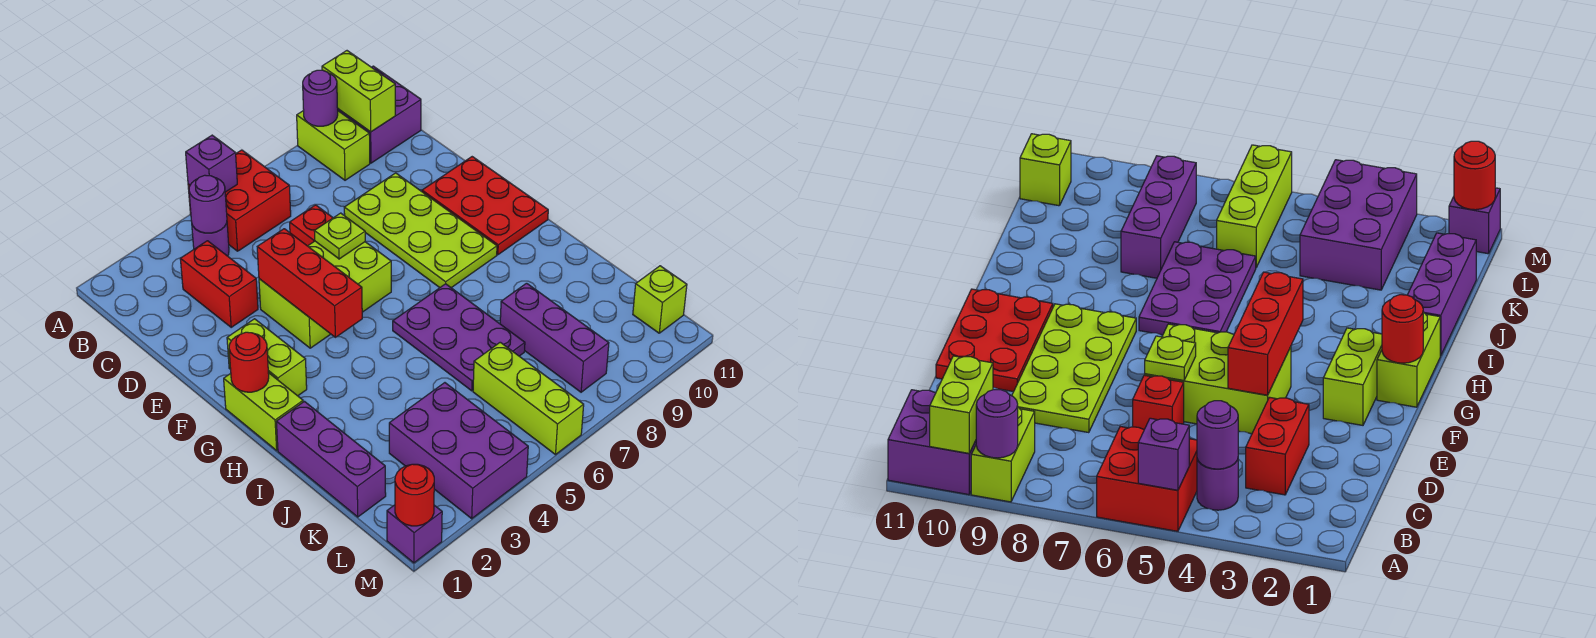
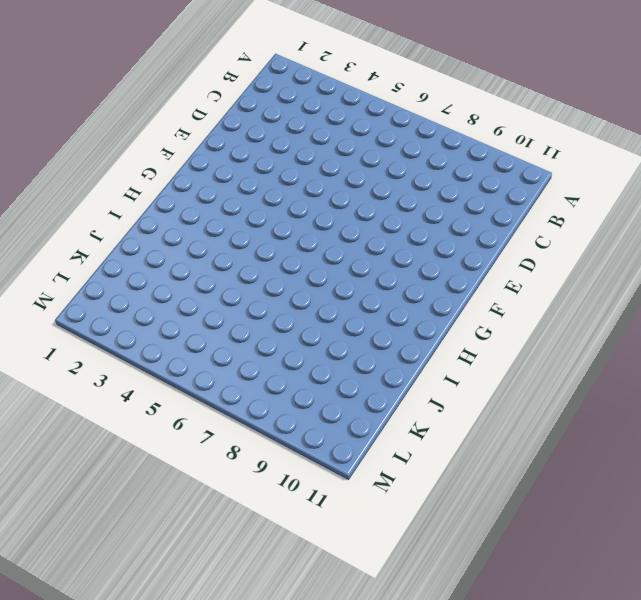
none -> red 2x2 brick [188,150,291,251]
none -> lime 1x2 brick [297,111,370,180]
none -> purple 2x2 brick [338,66,421,163]

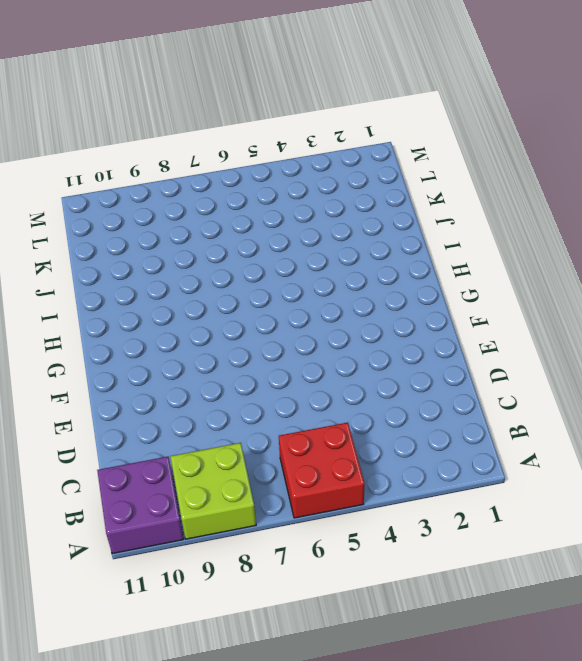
lime 2x2 brick [170,443,256,539] -> lime 1x2 brick [297,111,370,180]
none -> purple 1x1 round brick [192,223,229,256]
none -> red 1x2 brick [180,241,258,327]
none -> red 1x1 brick [290,205,333,246]

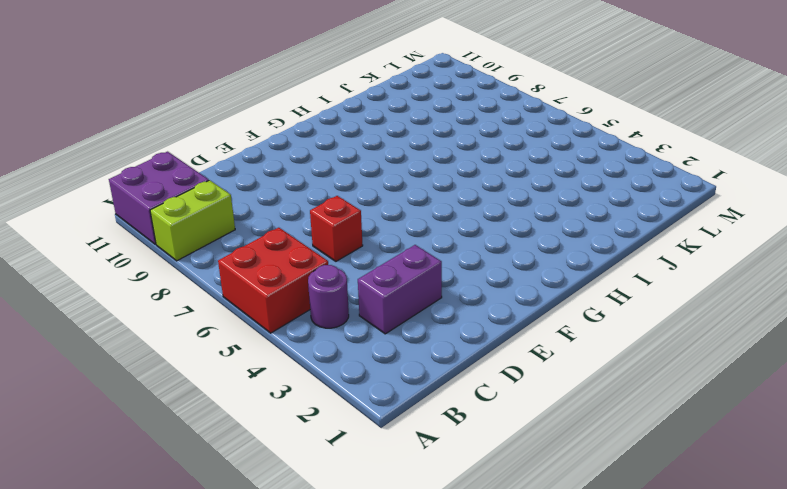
purple 1x2 brick [358,245,442,334] -> red 1x2 brick [180,241,258,327]
none -> lime 2x4 plate [344,173,497,288]
none -> lime 2x3 brick [259,241,391,348]
none -> red 2x3 plate [422,157,548,255]

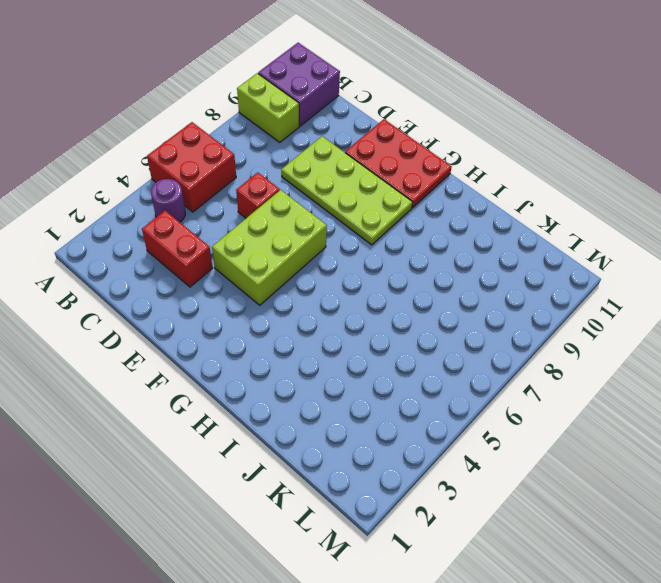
none -> lime 1x2 brick [227,319,307,396]
none -> lime 1x2 brick [224,373,303,450]
none -> purple 2x3 plate [393,284,525,391]

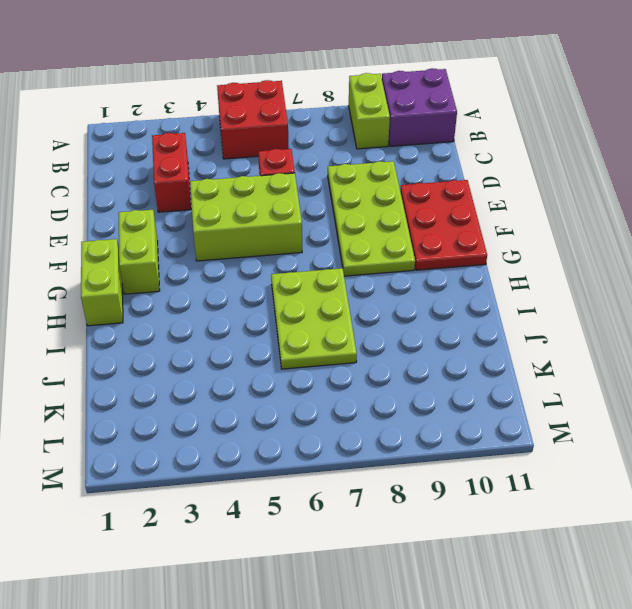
lime 2x3 plate [271,268,357,369] -> purple 2x3 plate [393,284,525,391]
none -> purple 1x1 round brick [192,223,229,256]
none -> purple 1x3 brick [276,402,386,517]
none -> purple 1x3 brick [500,283,609,392]

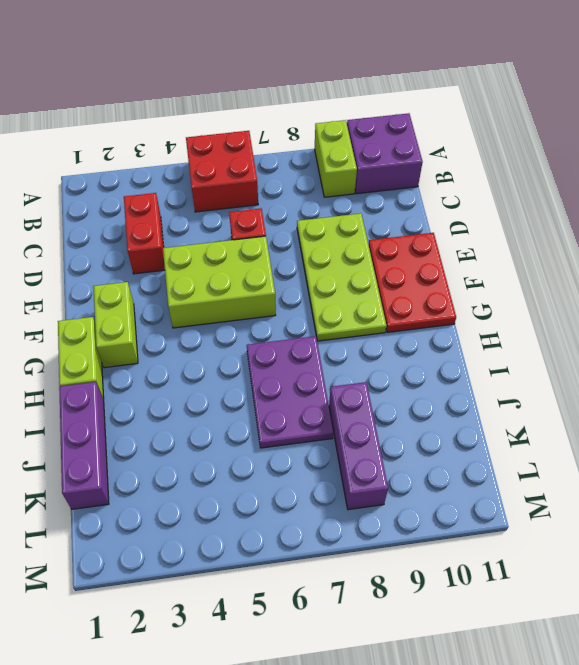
none -> purple 1x1 round brick [192,223,229,256]
none -> purple 2x3 brick [389,383,528,519]
none -> lime 1x3 brick [473,342,584,455]

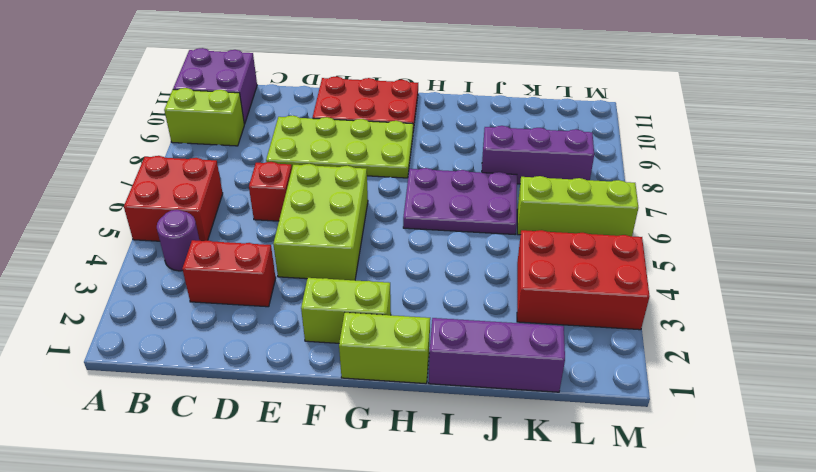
red 2x3 brick [517,230,650,330] -> purple 2x3 brick [389,383,528,519]
none -> lime 1x1 brick [633,266,687,333]
none -> purple 1x1 brick [387,505,442,563]
none -> purple 1x1 brick [186,135,237,192]

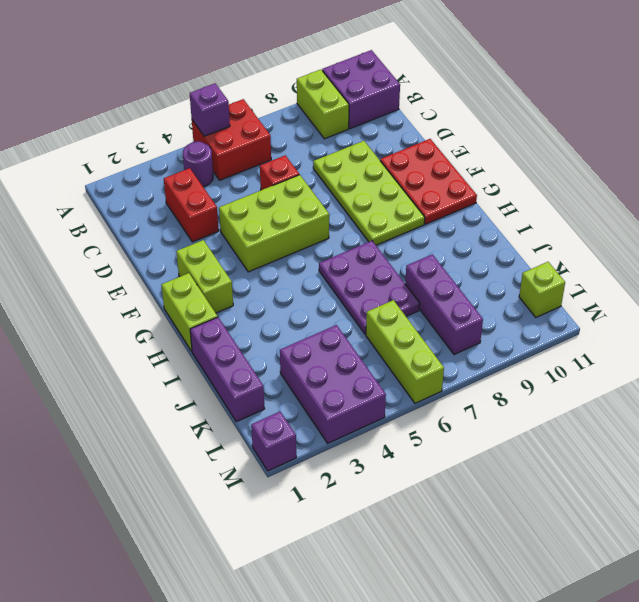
none -> purple 1x1 round brick [303,70,338,126]
none -> lime 1x2 brick [322,51,395,132]
none -> purple 1x1 round brick [189,175,227,233]

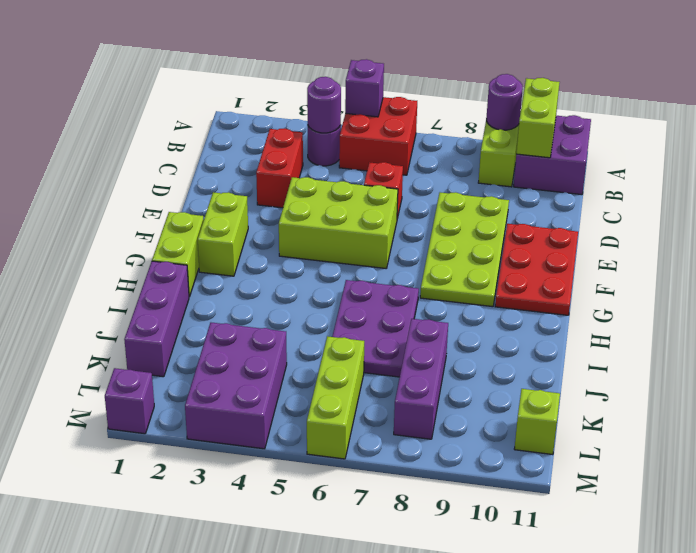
none -> red 1x3 brick [257,229,362,337]
none -> lime 1x1 plate [314,213,365,259]
none -> red 1x1 round brick [229,332,269,392]

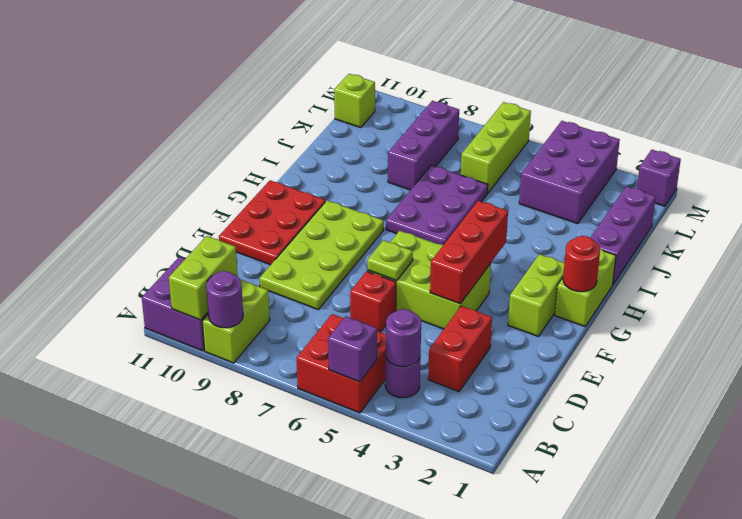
none -> red 1x1 round brick [395,464,434,526]

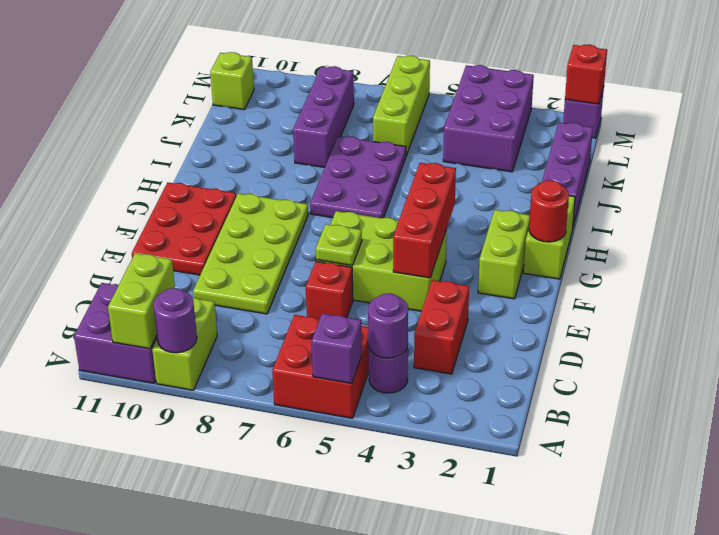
red 1x1 brick [565,44,607,104] -> red 1x1 round brick [395,464,434,526]

